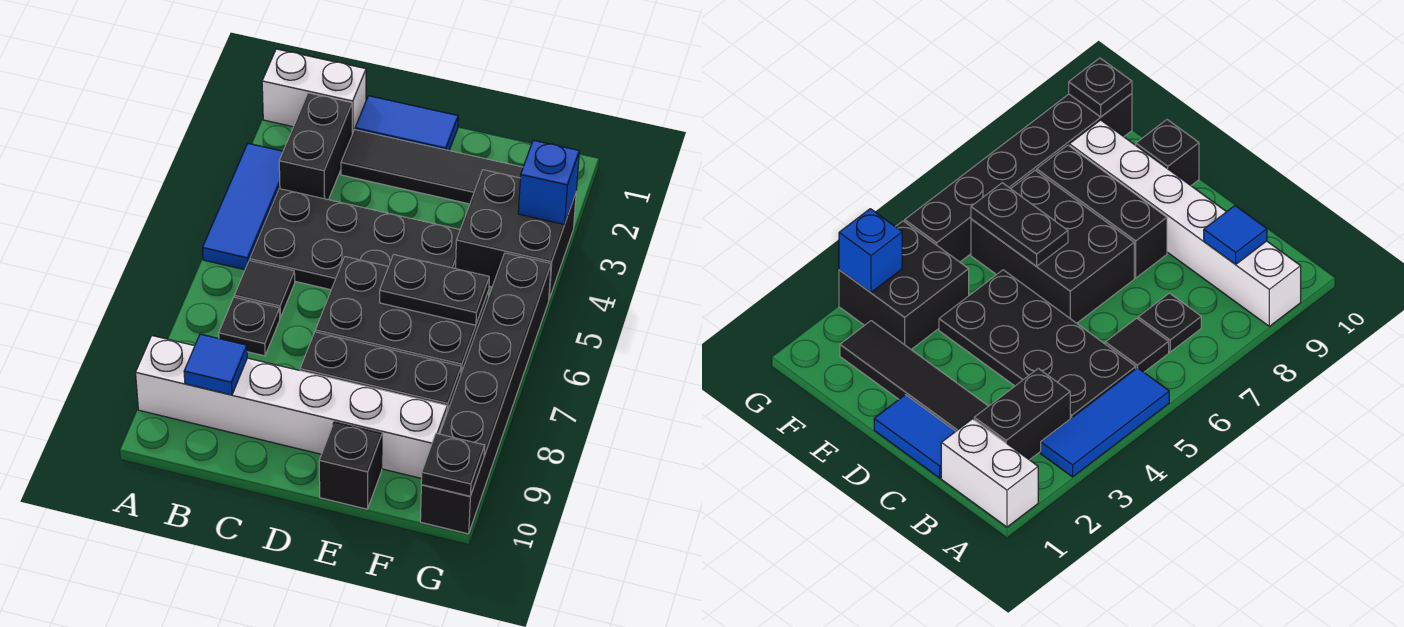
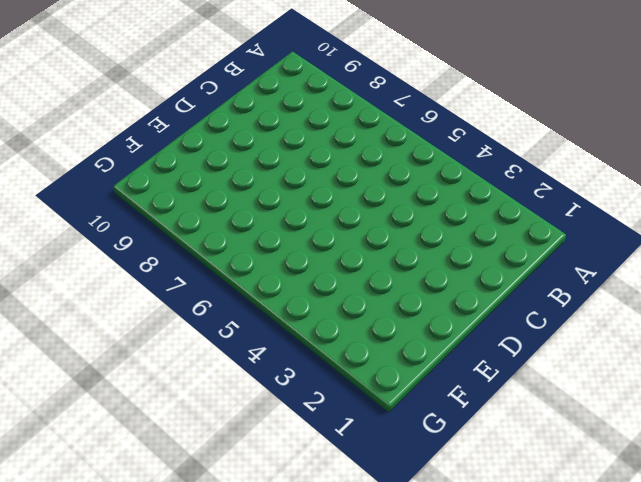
none -> white 1x2 brick [262,49,366,134]
none -> blue 1x3 tile [202,143,283,270]
none -> white 1x6 brick [136,336,447,478]

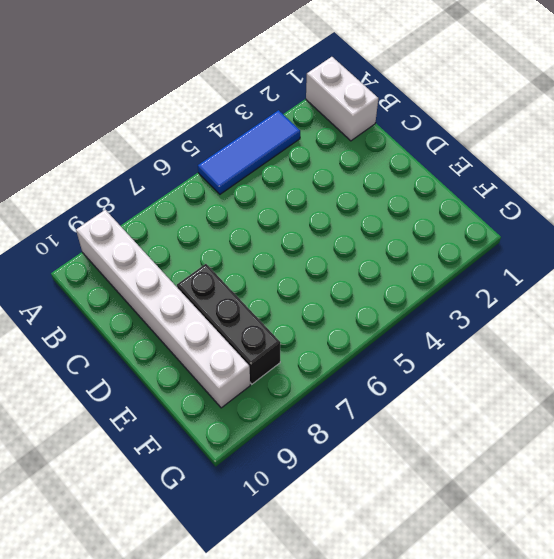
none -> black 1x2 brick [279,93,352,200]
none -> black 2x4 plate [250,189,460,290]
none -> black 1x1 tile [234,260,295,318]

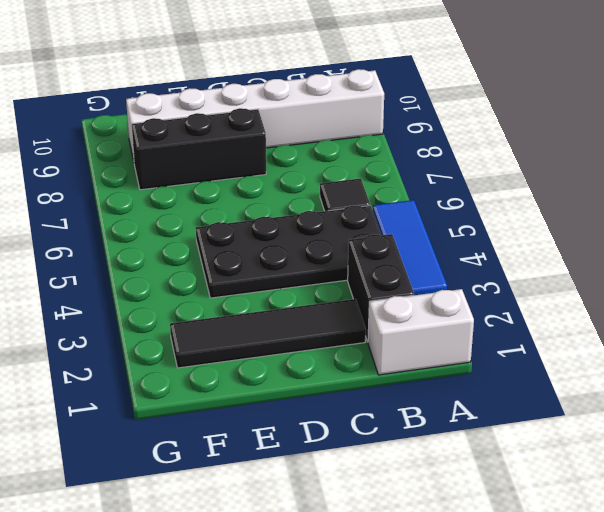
none -> black 1x1 plate [219,297,280,356]
none -> blue 1x2 tile [355,96,458,151]
none -> black 2x3 brick [315,257,489,373]

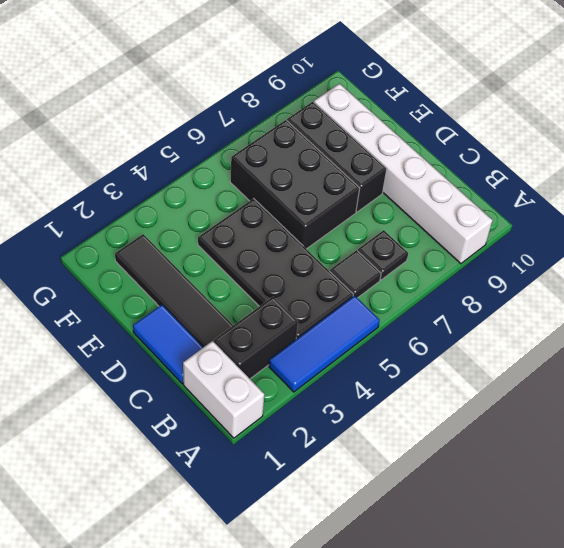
none -> black 1x1 brick [319,422,382,509]
none -> black 2x2 brick [455,170,576,299]
none -> black 1x6 brick [420,253,551,534]

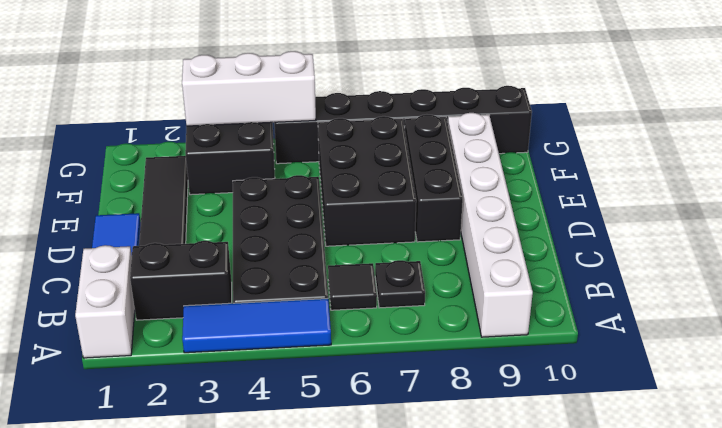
white 1x3 brick [182,51,316,126] -> blue 1x1 brick [518,140,579,225]
none -> black 1x1 brick [319,422,382,509]
none -> blue 1x1 tile [184,334,247,395]
none -> black 1x2 plate [380,255,489,325]

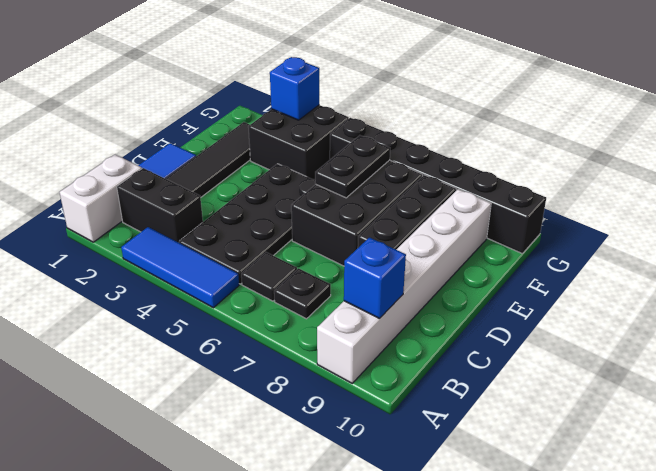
blue 1x1 brick [344,238,406,319] -> blue 1x1 tile [184,334,247,395]
none -> black 1x1 brick [319,422,382,509]
none -> black 1x1 plate [421,433,485,496]

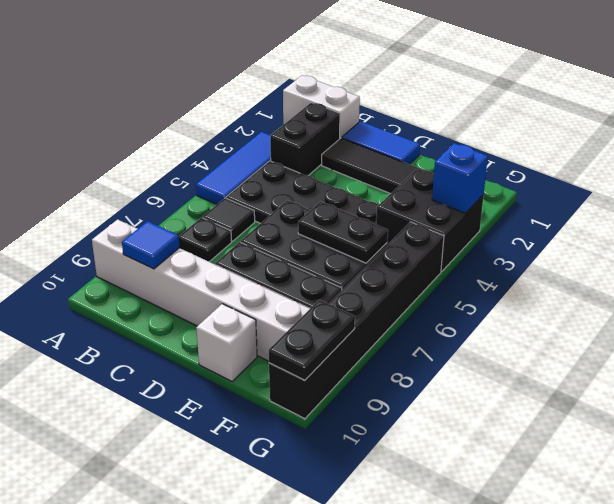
white 1x1 brick [196,304,257,381] -> black 1x1 brick [319,422,382,509]
black 1x2 plate [269,300,355,380] -> black 1x1 plate [421,433,485,496]

